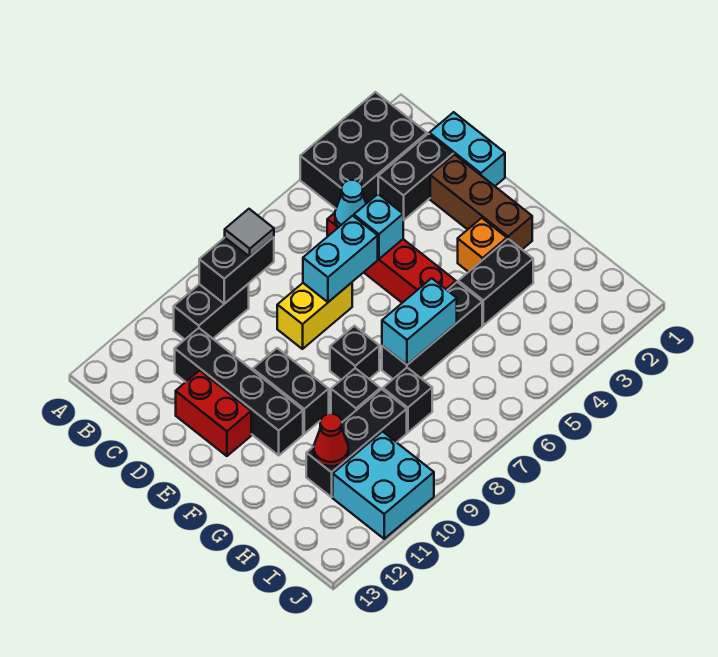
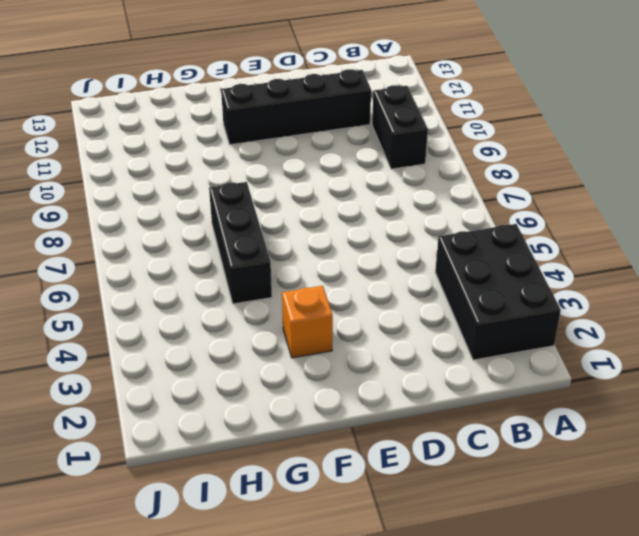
none -> cyan 1x2 brick [429,112,505,186]
none -> black 1x2 brick [378,134,453,220]
none -> red 1x4 brick [327,213,456,303]

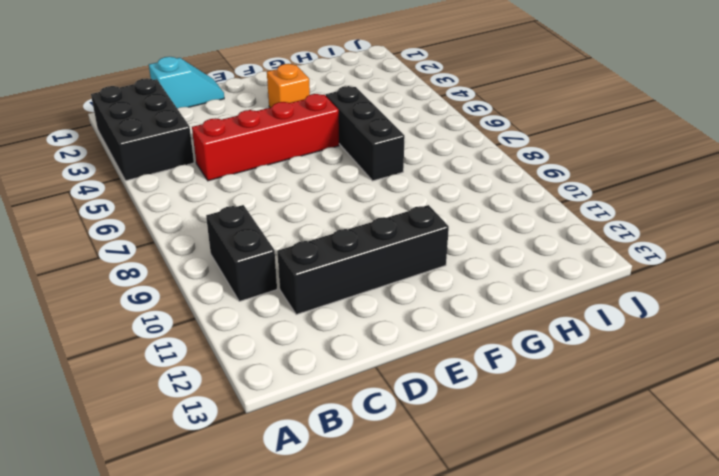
cyan 1x2 slope [149,57,224,108] -> cyan 1x2 brick [429,112,505,186]
none -> black 1x2 brick [378,134,453,220]
none -> brown 1x3 brick [430,155,532,249]
none -> yellow 1x2 brick [277,283,352,349]

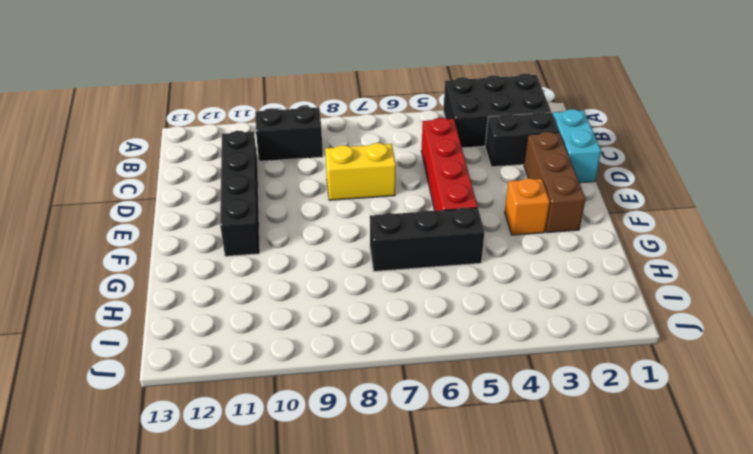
none -> red 1x2 brick [176,370,251,456]
none -> black 1x2 brick [253,348,329,434]
none -> black 1x1 brick [330,326,379,380]

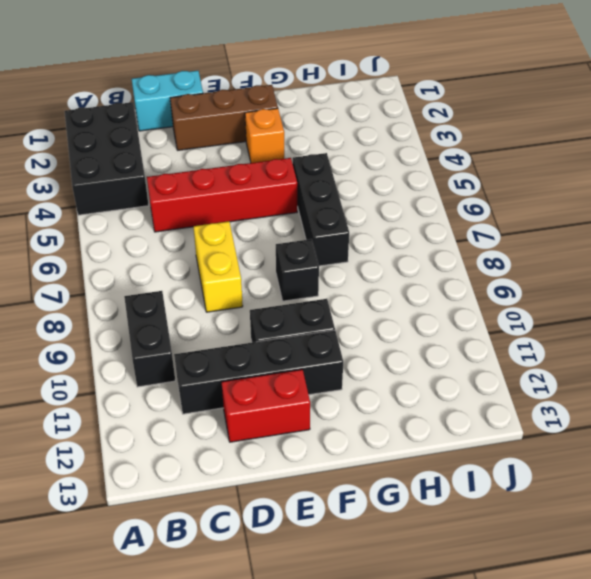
none -> black 1x2 brick [378,134,453,220]
none -> black 1x2 brick [458,239,533,325]
none -> black 1x1 brick [331,368,380,422]

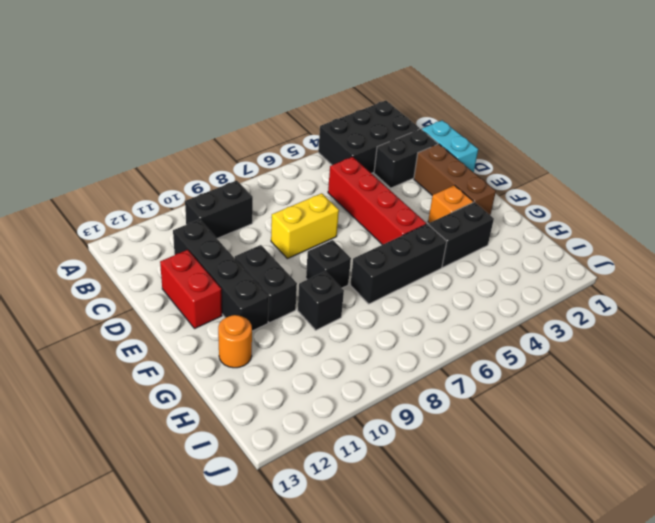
orange 1x1 round brick [218,315,252,368] -> none
none -> black 1x1 brick [383,368,432,432]
none -> black 1x3 brick [306,389,407,497]
none -> cyan 2x2 brick [333,432,434,539]

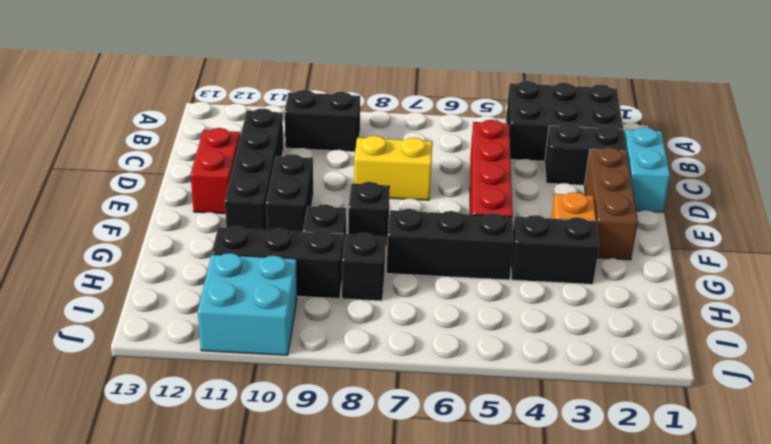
none -> black 1x2 brick [199,237,274,304]
none -> cyan 1x1 cone [335,180,366,227]
none -> cyan 1x1 brick [354,194,403,259]

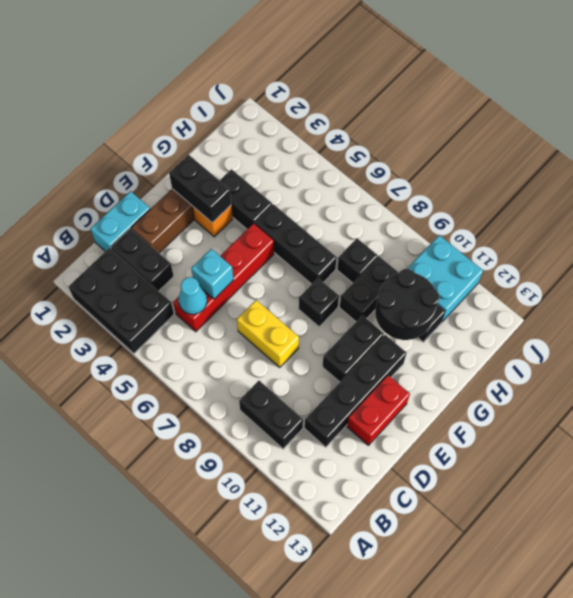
black 1x2 brick [169,155,231,223] -> black 1x2 brick moved to [199,237,274,304]
black 2x2 round brick [375,269,439,340] -> red 1x1 cone [314,414,348,466]
none -> cyan 1x2 brick [303,216,378,302]
none -> cyan 1x2 brick [382,278,457,365]
none -> grey 1x1 tile [225,209,274,257]

